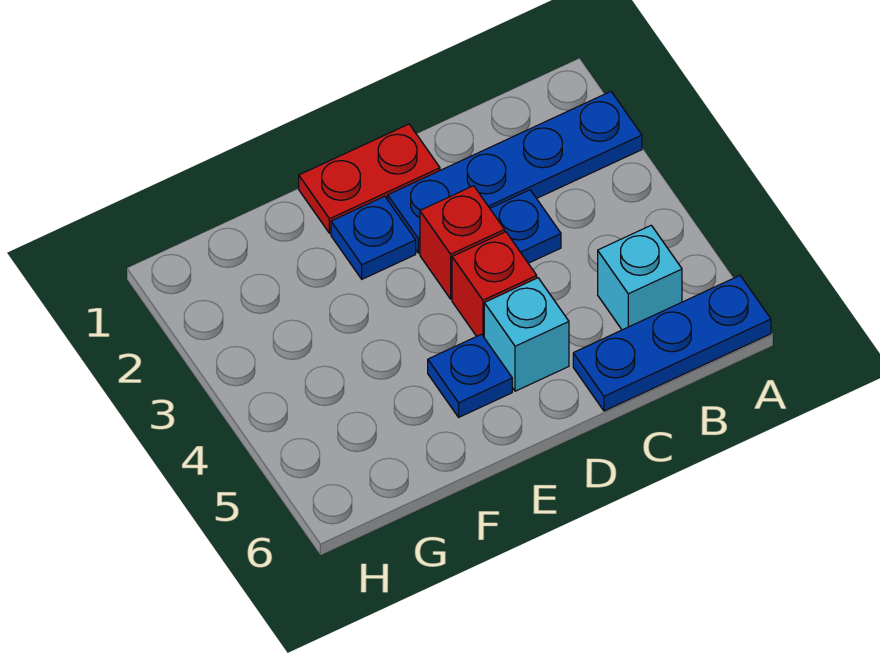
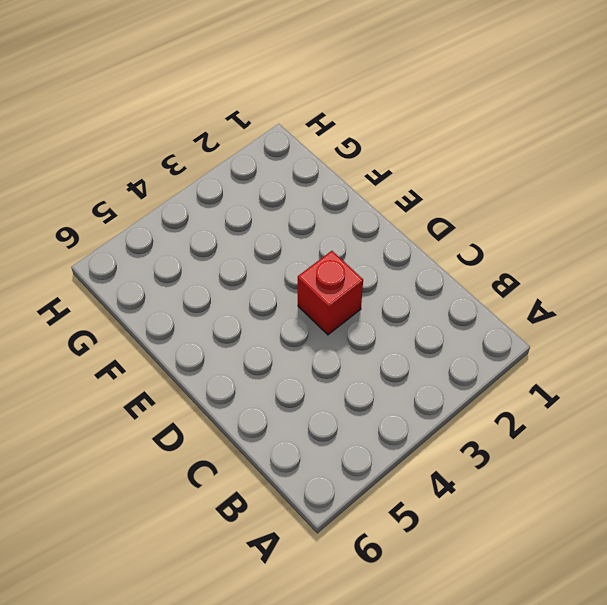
none -> blue 1x4 plate [388,92,642,253]
none -> blue 1x3 plate [573,276,771,411]

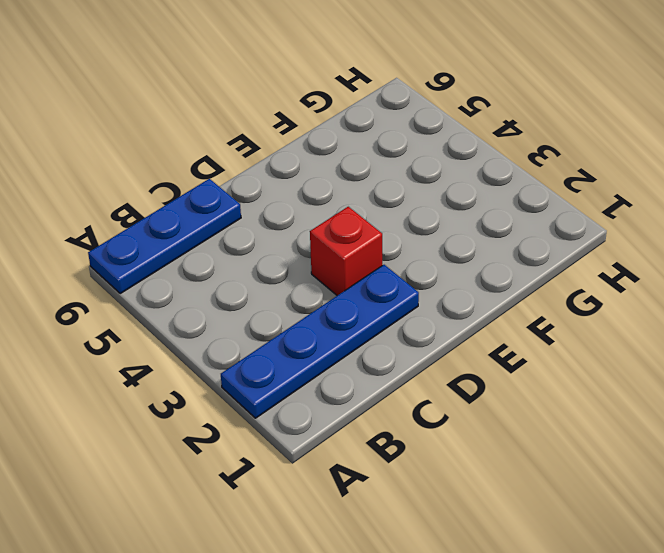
none -> cyan 1x1 brick [598,225,682,330]
none -> blue 1x1 plate [490,190,561,263]

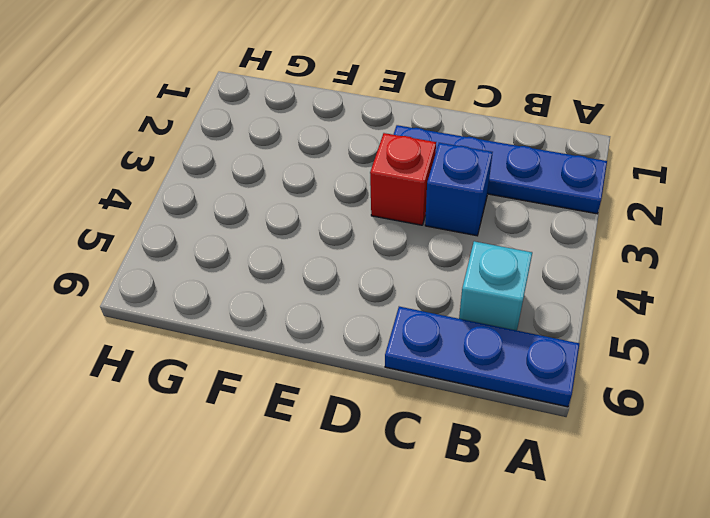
blue 1x1 brick [425,143,493,236] -> blue 1x1 plate [490,190,561,263]
none -> red 1x2 plate [299,124,440,233]
none -> red 1x1 brick [452,232,537,337]

